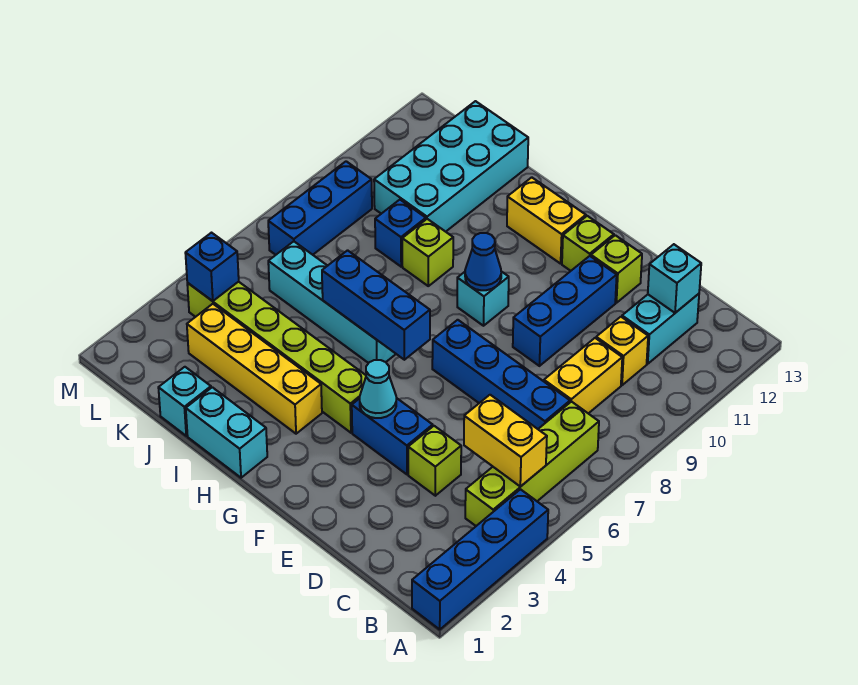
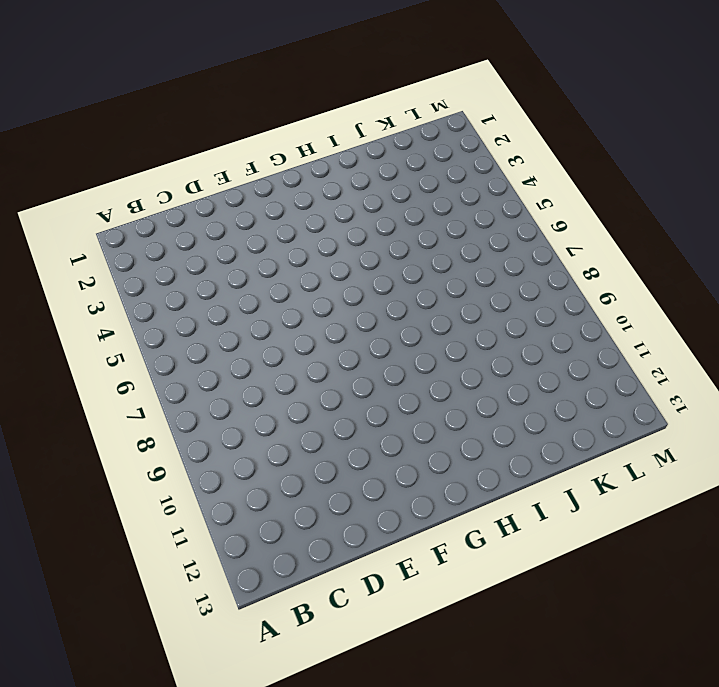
none -> blue 1x4 brick [412,489,548,629]
none -> lime 1x4 brick [465,401,599,526]
none -> blue 1x4 brick [432,320,570,429]

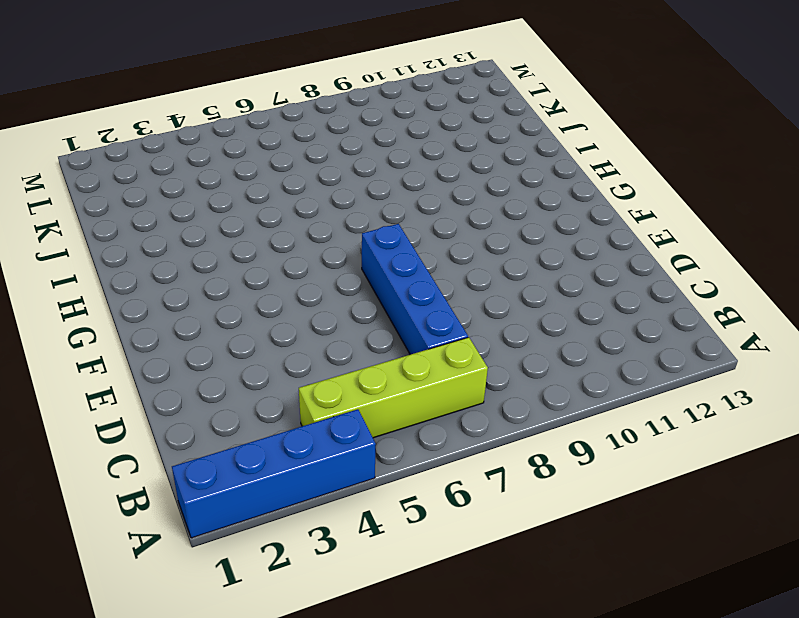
none -> yellow 1x2 brick [544,338,622,413]
none -> yellow 1x1 brick [596,317,648,385]
none -> cyan 1x2 brick [622,294,699,364]

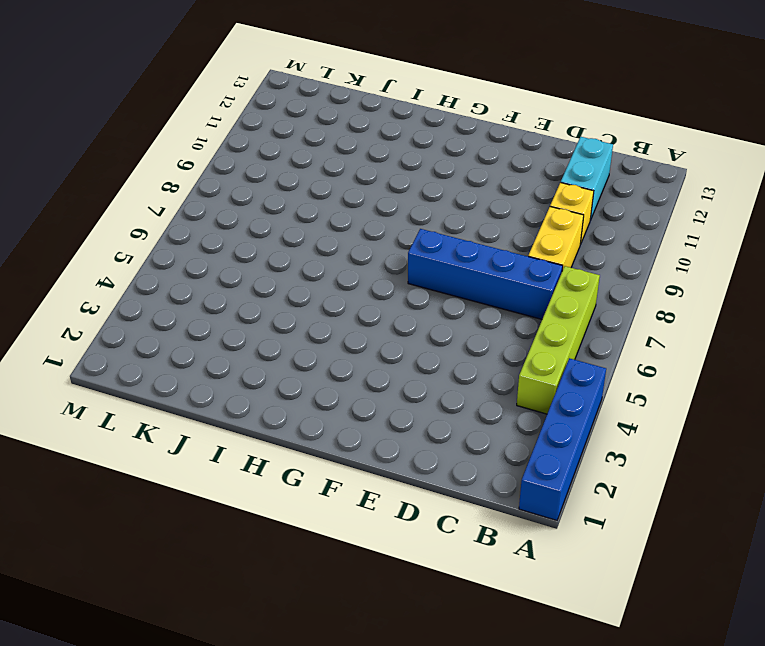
none -> lime 1x1 brick [408,426,461,496]
none -> blue 1x2 brick [352,398,433,474]
none -> blue 1x3 brick [513,256,617,366]

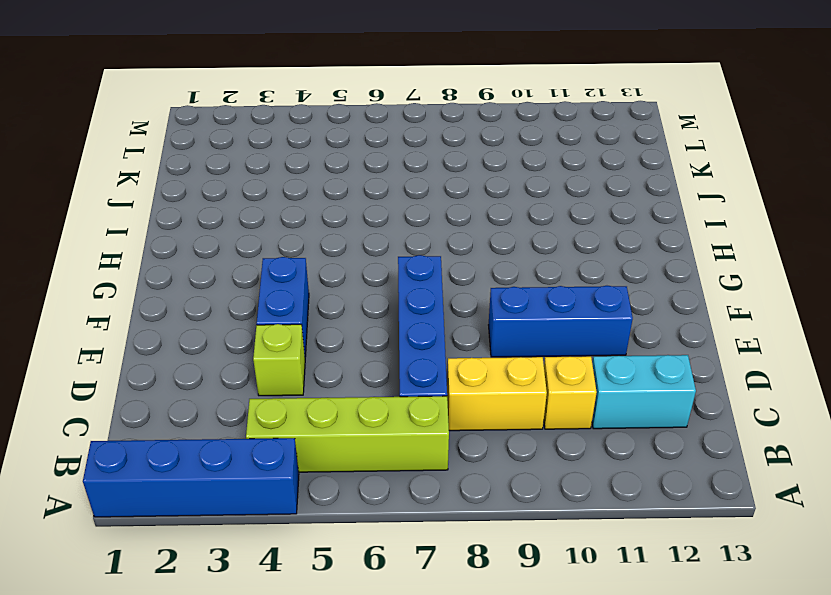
none -> lime 1x1 brick [591,235,642,303]
none -> lime 1x1 brick [562,216,614,271]
none -> lime 1x6 brick [187,282,366,433]

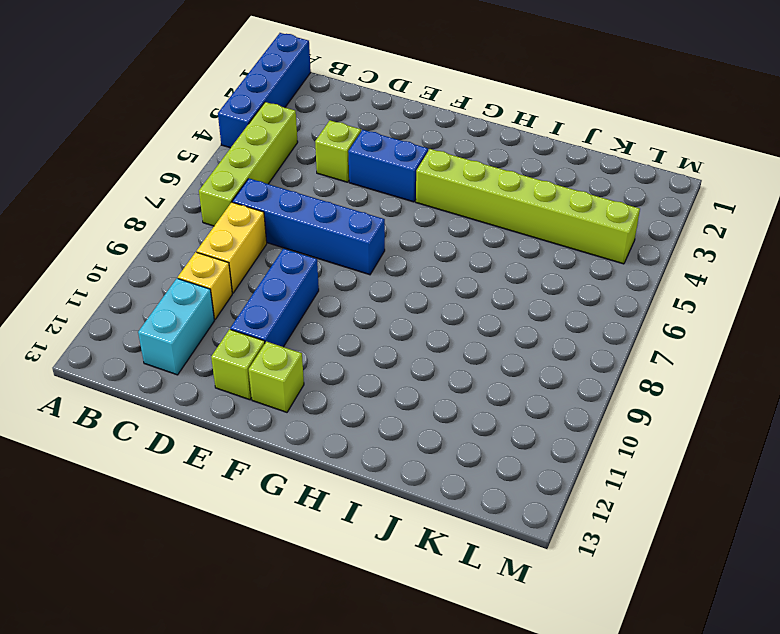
none -> cyan 1x1 brick [457,271,509,326]
none -> yellow 1x2 brick [507,177,586,264]
none -> cyan 1x2 brick [186,387,267,478]

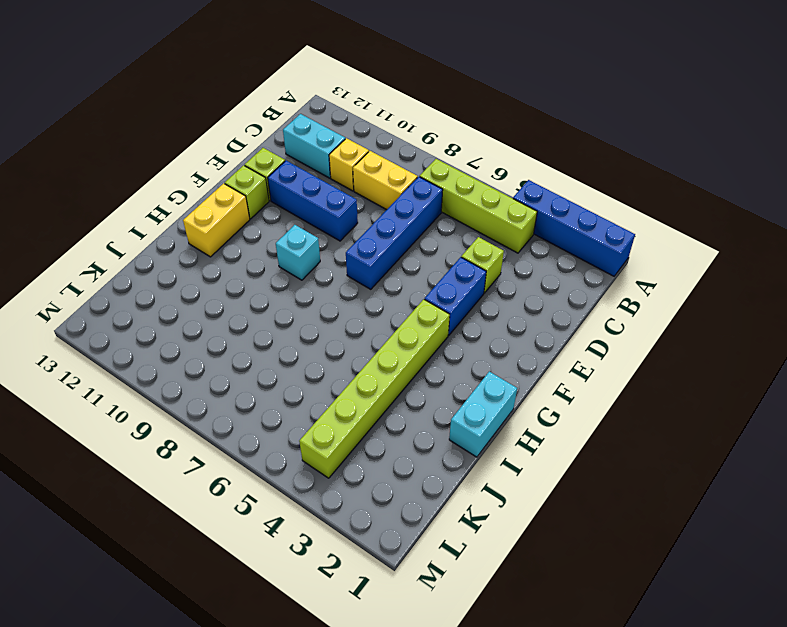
none -> yellow 1x4 brick [187,304,322,434]
none -> cyan 1x4 brick [268,241,396,363]
none -> lime 1x1 brick [402,219,453,286]

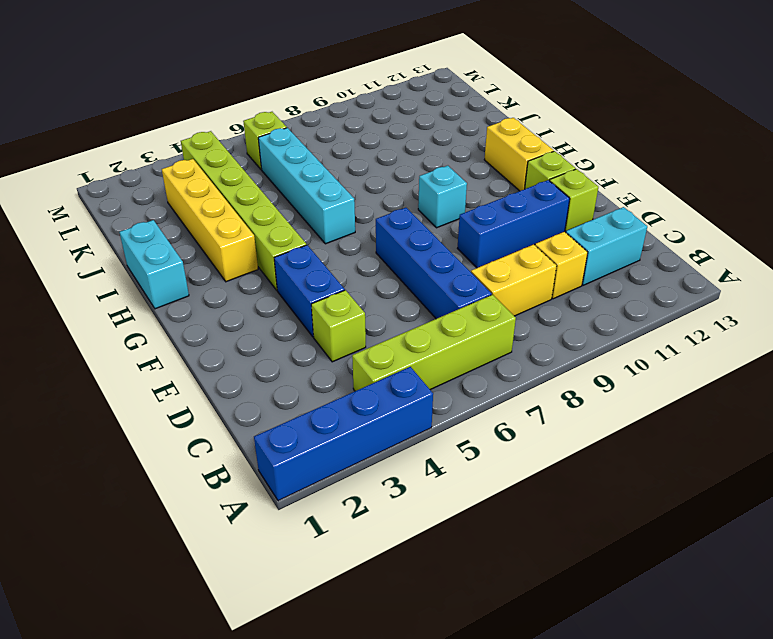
lime 1x1 brick [243,112,287,170] -> lime 1x1 brick moved to [402,219,453,286]
none -> cyan 1x1 brick [158,367,211,436]
none -> blue 1x1 brick [375,200,426,267]
none -> cyan 2x4 brick [374,101,528,232]

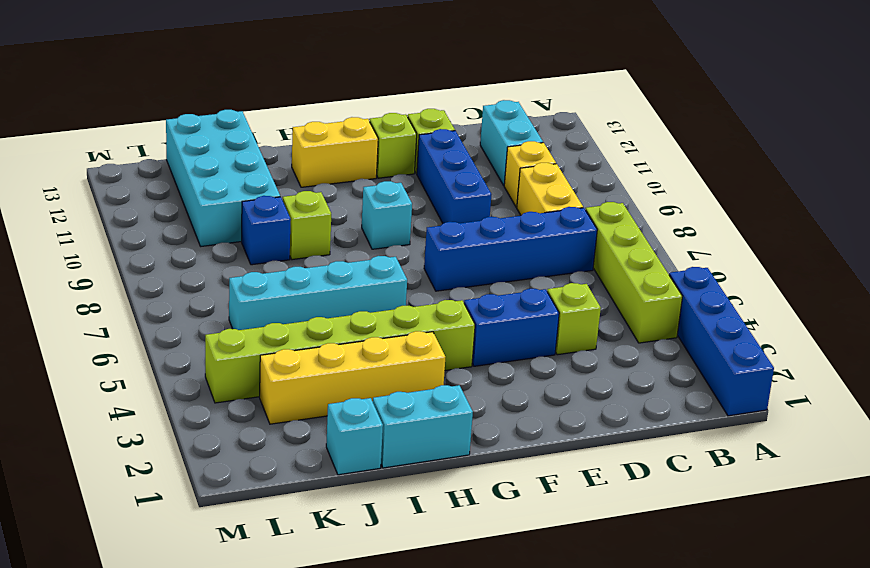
none -> blue 1x3 brick [268,161,372,255]
none -> yellow 1x2 brick [464,395,547,487]
none -> cyan 1x1 brick [648,244,701,313]

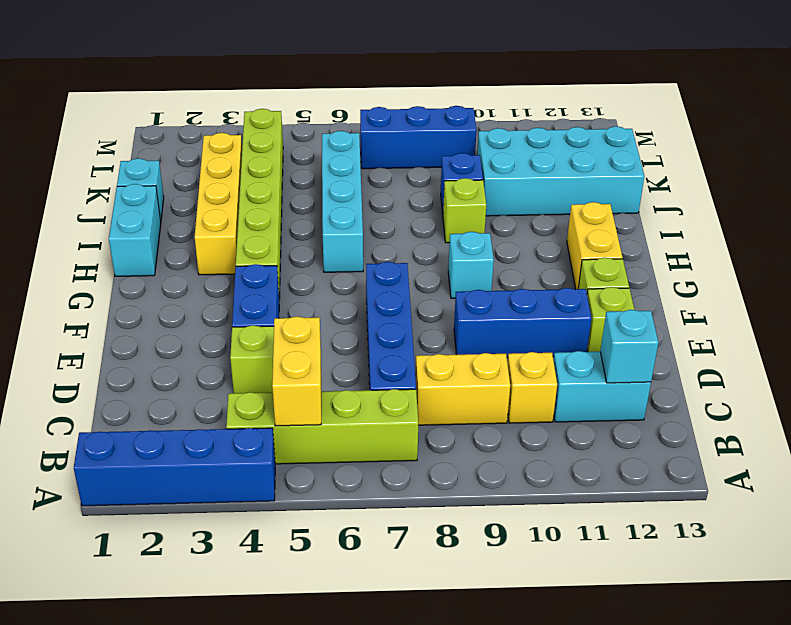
none -> cyan 1x1 cone [360,360,396,418]
none -> blue 1x3 brick [322,250,430,360]
none -> blue 1x1 cone [465,233,501,290]

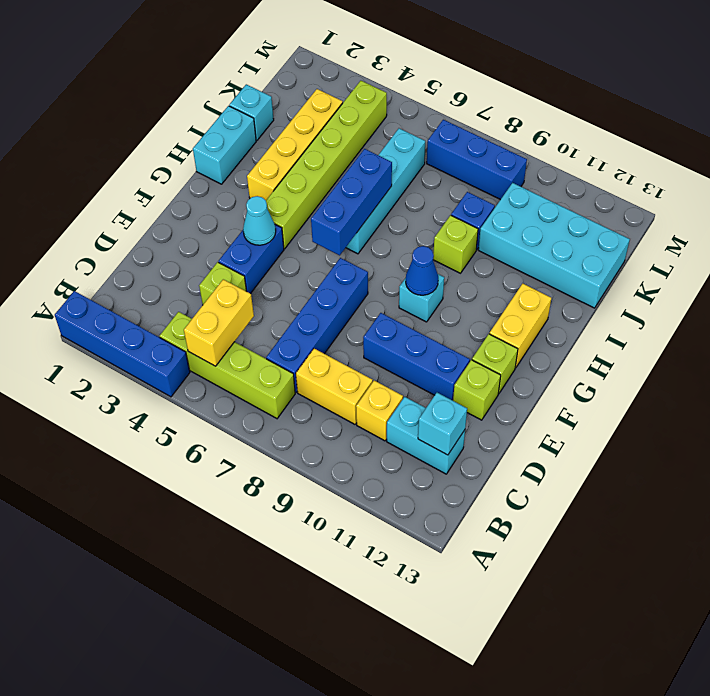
none -> blue 1x1 brick [185,233,239,301]

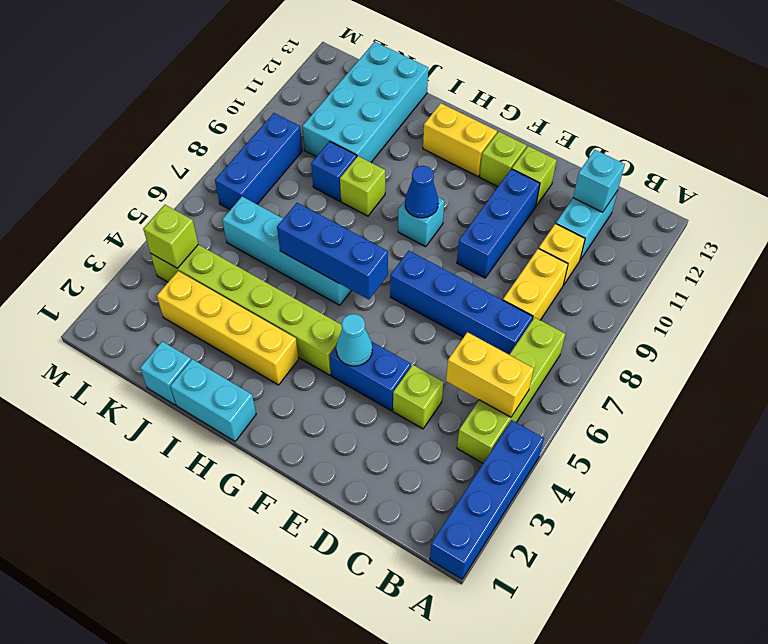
lime 1x1 brick [143,205,198,268] -> blue 1x1 brick [185,233,239,301]

